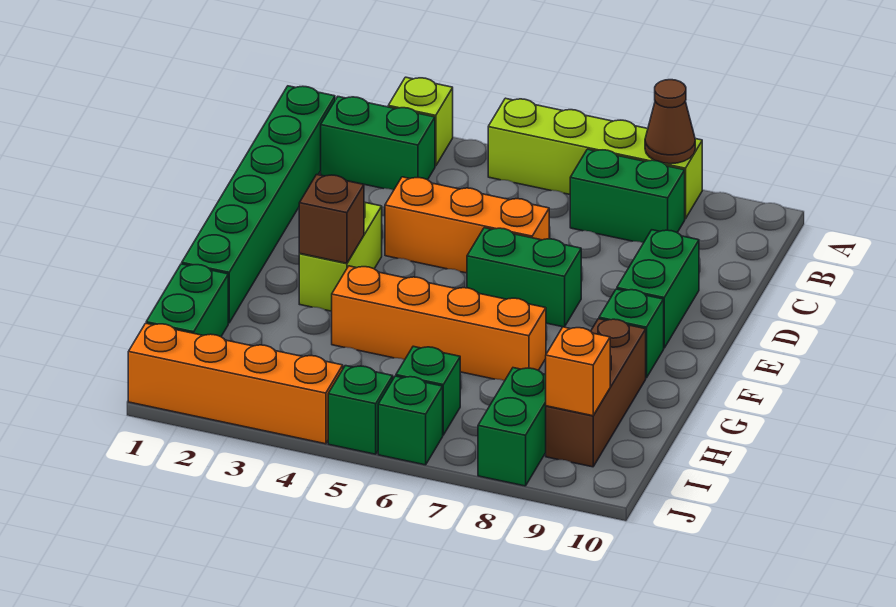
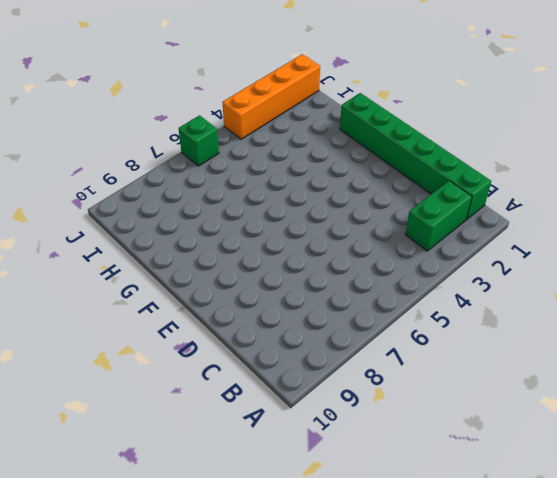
none -> lime 1x1 brick [388,77,453,166]
none -> lime 1x4 brick [488,98,702,219]
none -> green 1x2 brick [570,149,685,243]

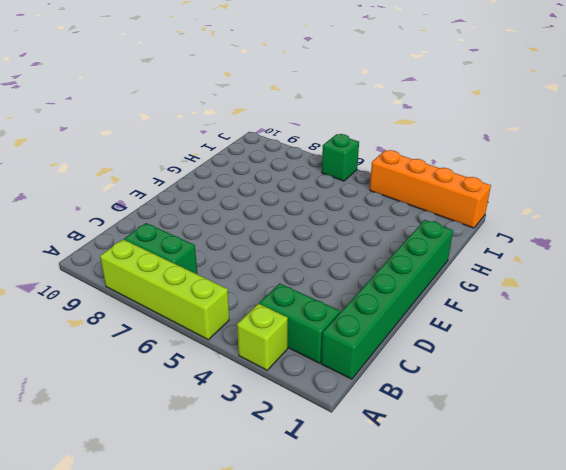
none -> orange 1x3 brick [385,177,549,273]
none -> green 1x2 brick [617,230,699,348]
none -> lime 1x2 brick [299,202,382,311]

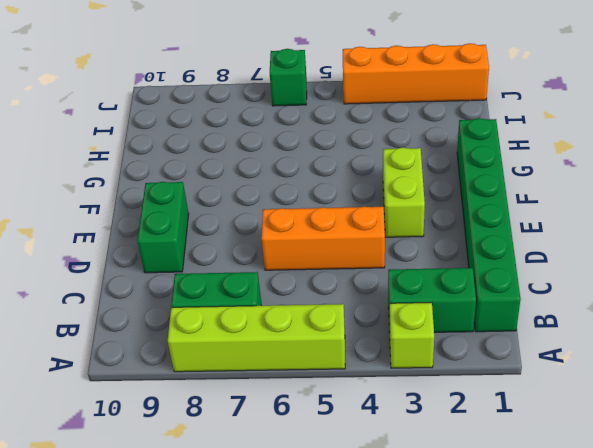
none -> green 1x2 brick [467,228,581,327]
none -> green 1x1 brick [599,289,664,378]
none -> orange 1x4 brick [332,266,546,381]

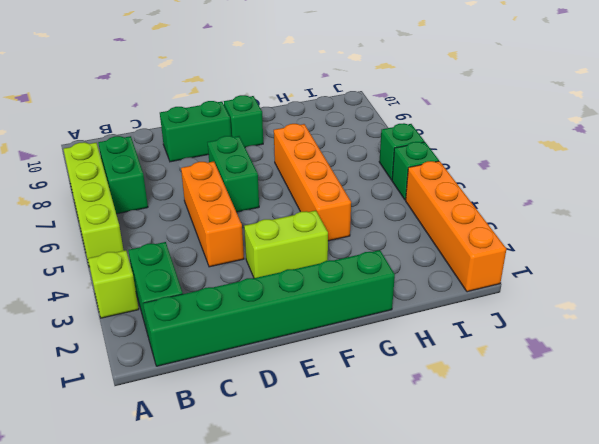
none -> brown 1x3 brick [546,319,646,467]
none -> green 1x2 brick [146,264,228,337]
none -> green 1x1 brick [396,346,460,435]

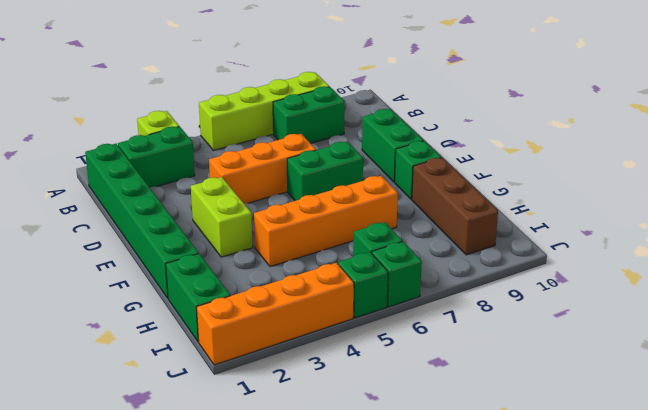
none -> green 1x2 brick [478,368,546,486]
none -> brown 1x1 cone [645,80,695,164]
none -> brown 1x1 brick [299,175,364,263]

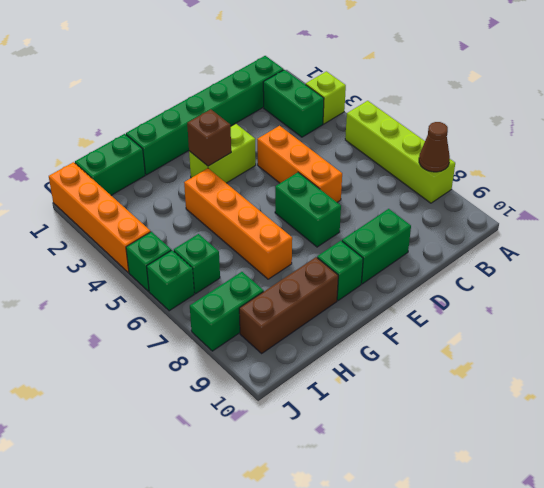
none -> green 1x2 brick [570,149,685,243]
none -> orange 1x1 brick [546,327,610,416]

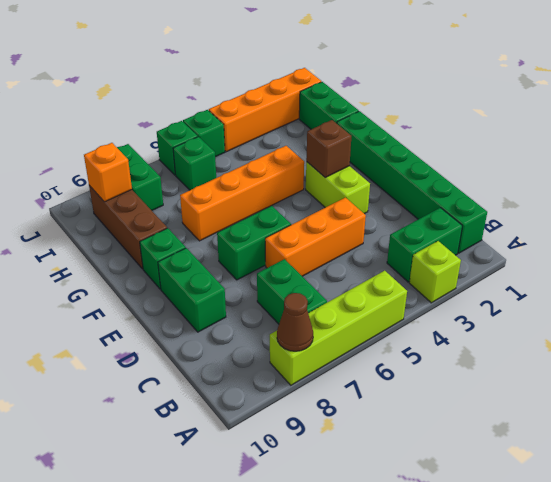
green 1x2 brick [257,259,327,324] -> green 1x2 brick turned to [570,149,685,243]

